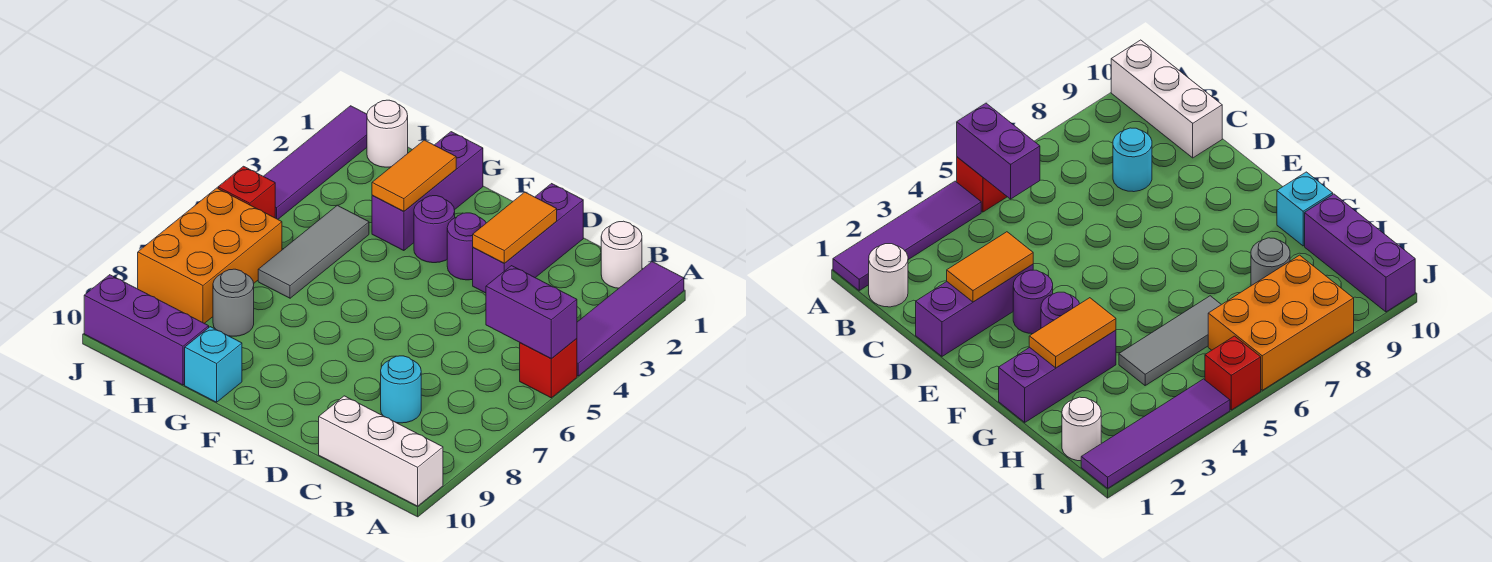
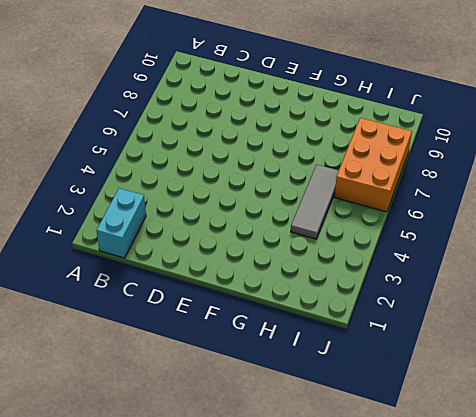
cyan 1x2 brick [97,188,146,258] -> white 1x1 round brick [601,221,642,288]
none -> purple 1x4 tile [577,262,684,376]
none -> red 1x1 brick [520,338,577,398]
none -> white 1x3 brick [319,396,443,506]

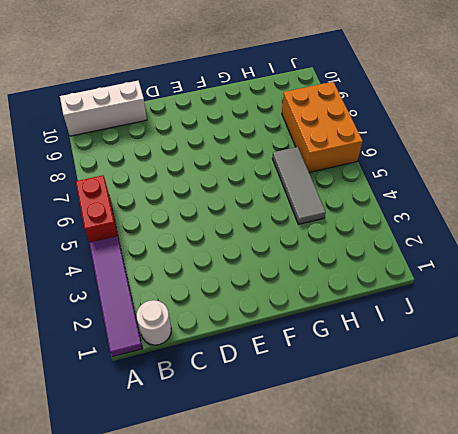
red 1x2 brick [76,175,118,243] -> red 1x1 brick [520,338,577,398]
none -> cyan 1x1 round brick [381,356,421,423]
none -> purple 1x3 brick [473,184,583,293]
none -> purple 1x1 round brick [447,213,486,280]

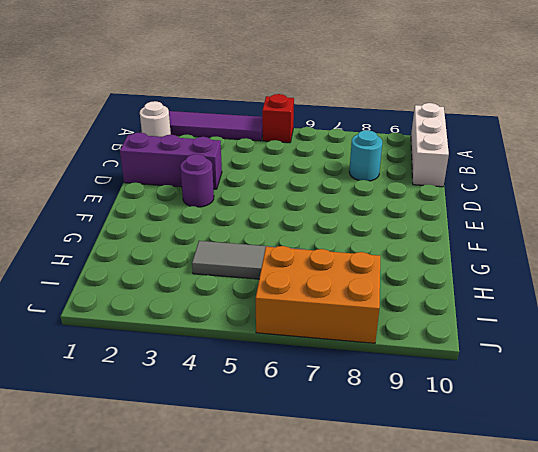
none -> purple 1x1 round brick [414,196,455,263]
none -> purple 1x3 brick [372,132,483,251]
none -> cyan 1x1 brick [185,327,242,402]

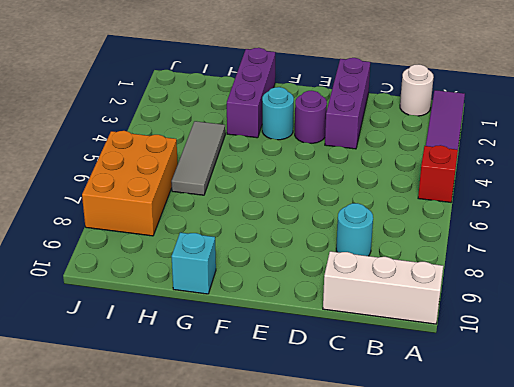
cyan 1x1 round brick [262,87,294,140] -> purple 1x1 round brick [414,196,455,263]
none -> grey 1x1 round brick [213,269,254,336]
none -> purple 1x3 brick [84,275,209,385]
none -> white 1x1 round brick [367,100,408,167]

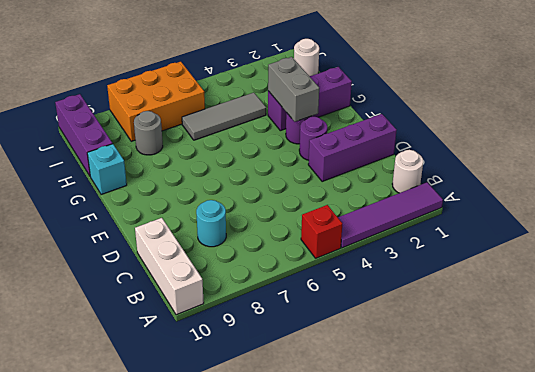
grey 1x2 brick [268,57,319,122] -> orange 1x2 tile [372,140,456,211]
none -> purple 1x4 tile [264,106,367,219]
none -> red 1x1 brick [218,166,275,218]
none -> purple 1x2 brick [486,266,577,358]

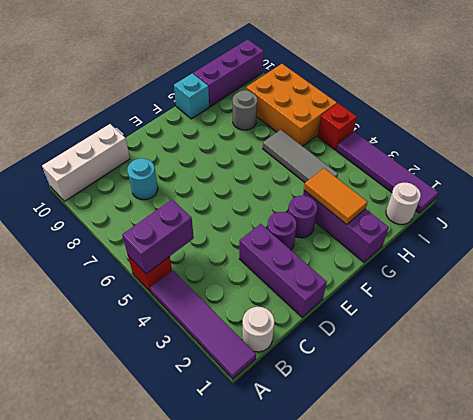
none -> orange 1x2 tile [473,192,557,263]

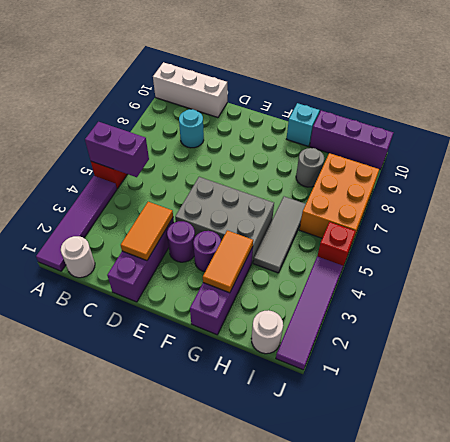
grey 2x3 brick [175,177,274,262] -> none

